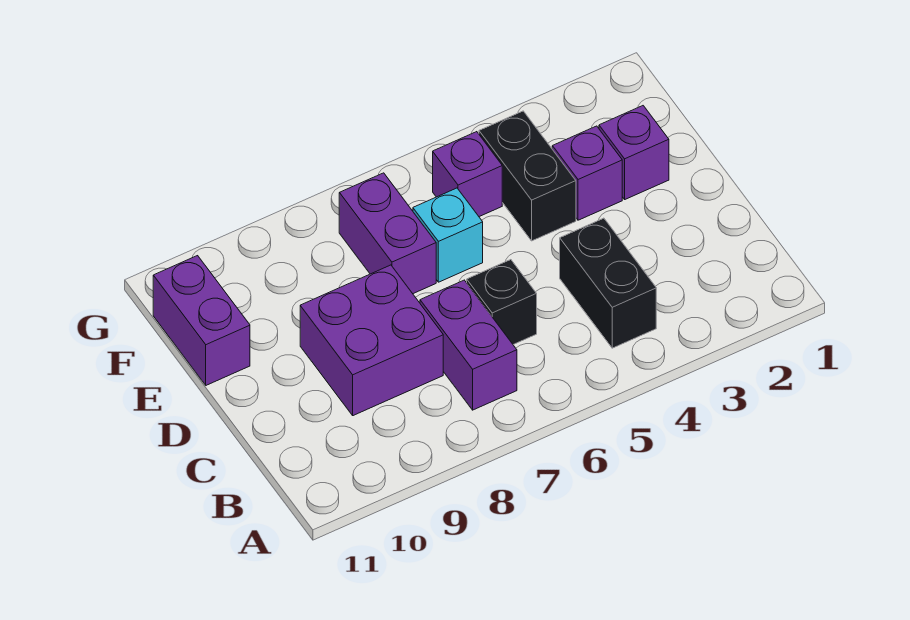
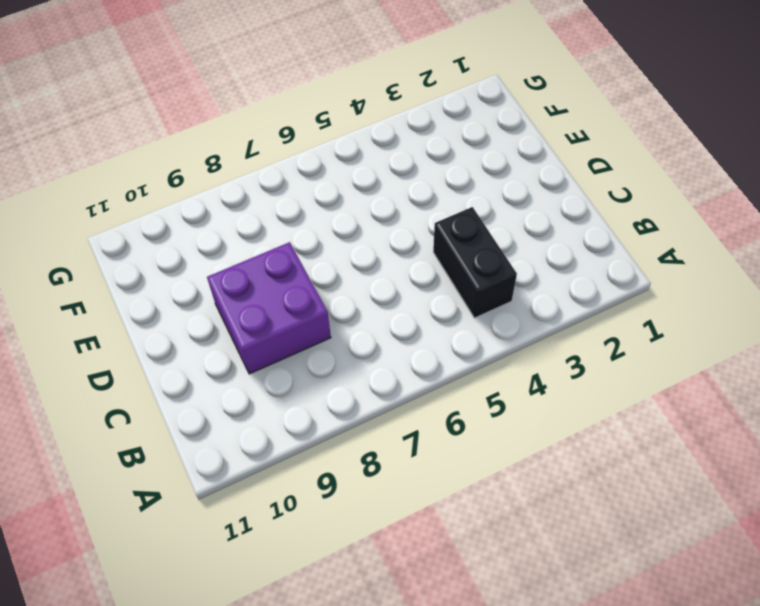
none -> purple 1x2 brick [420,280,517,410]
none -> black 1x1 brick [467,260,537,345]

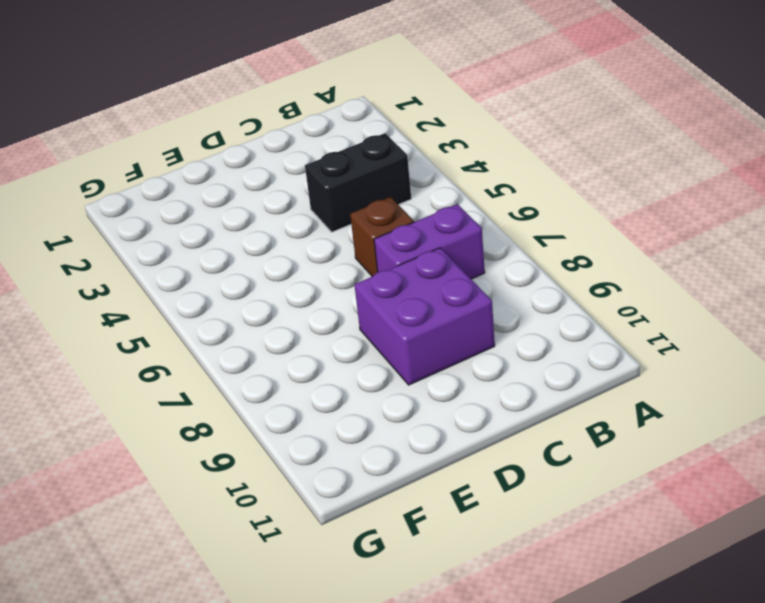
brown 1x1 brick [350,197,414,277] -> black 1x1 brick [467,260,537,345]
none -> purple 1x1 brick [599,106,669,199]
none -> purple 1x1 brick [552,126,622,220]

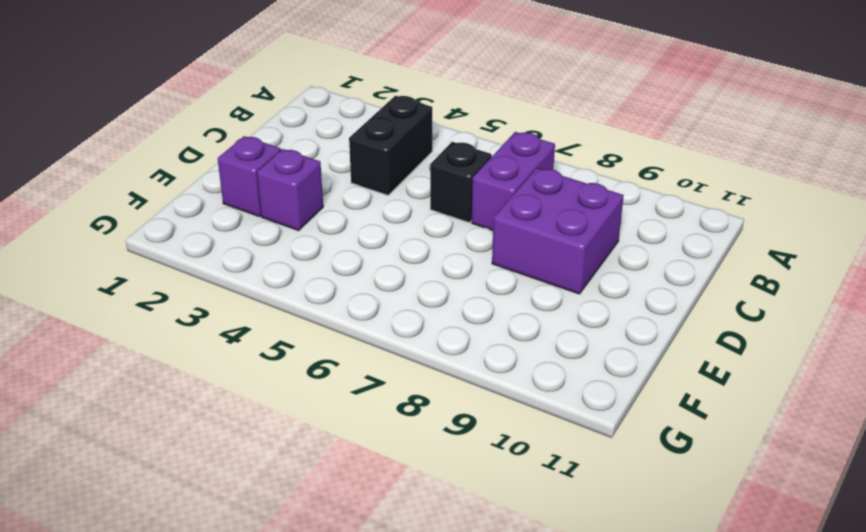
none -> black 1x2 brick [479,111,576,241]
none -> cyan 1x1 brick [413,188,483,282]

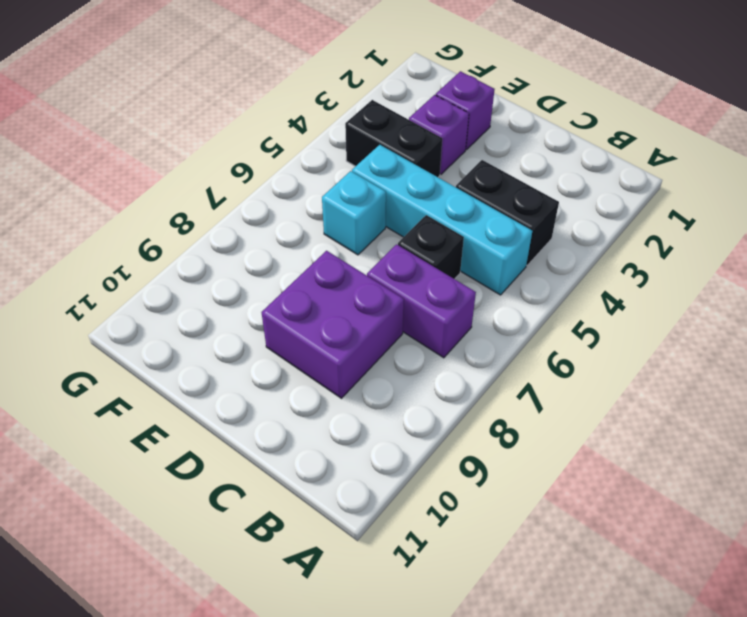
cyan 1x4 brick [352,145,532,295] -> none
none -> purple 1x2 brick [339,173,436,294]
none -> purple 1x2 brick [153,256,250,385]

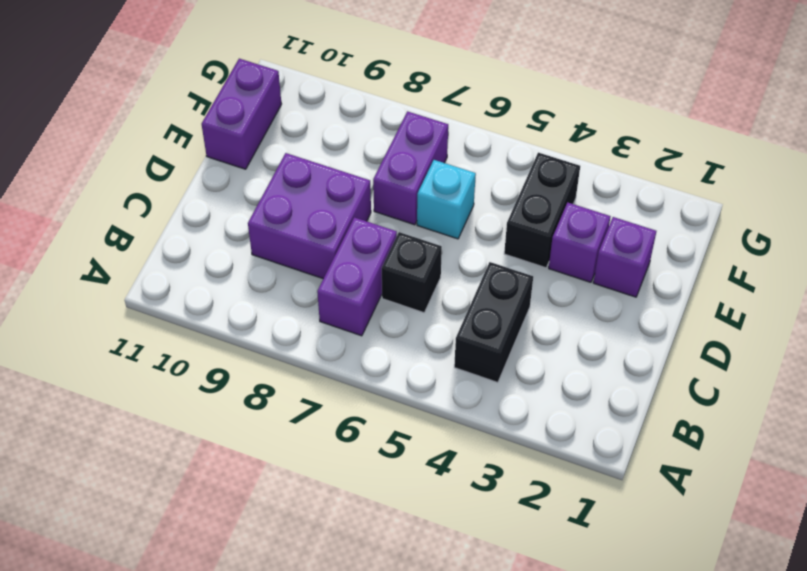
none -> purple 1x1 brick [433,132,502,217]

